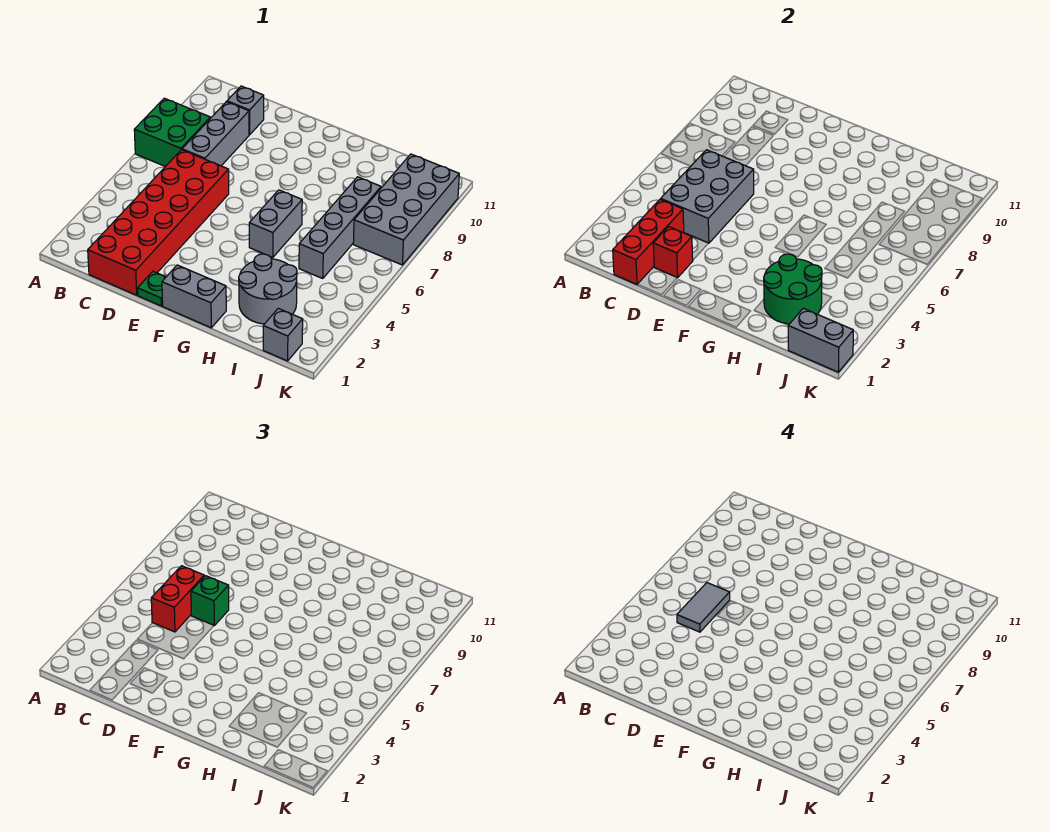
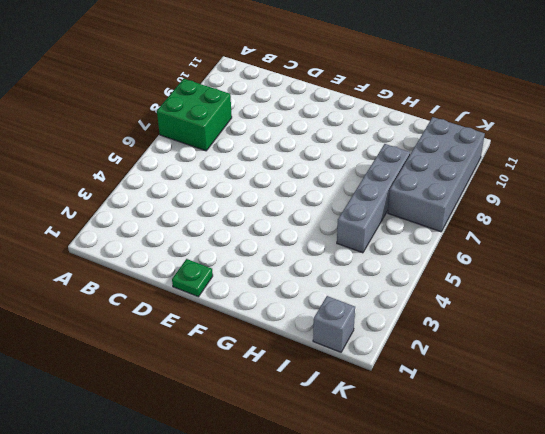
none -> red 2x6 brick [88,150,229,295]
none -> grey 1x3 brick [182,102,249,166]
none -> grey 1x1 brick [227,86,264,135]

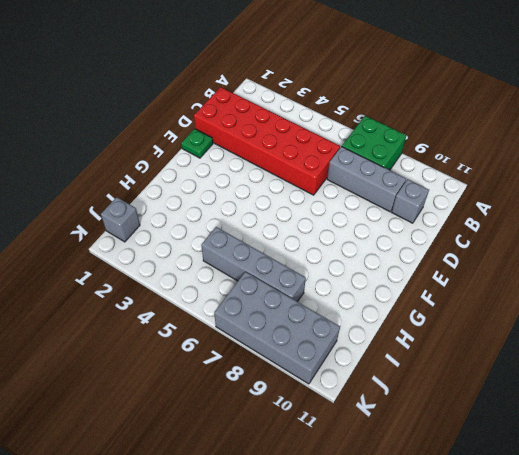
none -> grey 1x2 brick [162,265,226,328]
none -> grey 1x2 brick [249,190,302,257]
none -> grey 2x2 round brick [239,254,297,324]

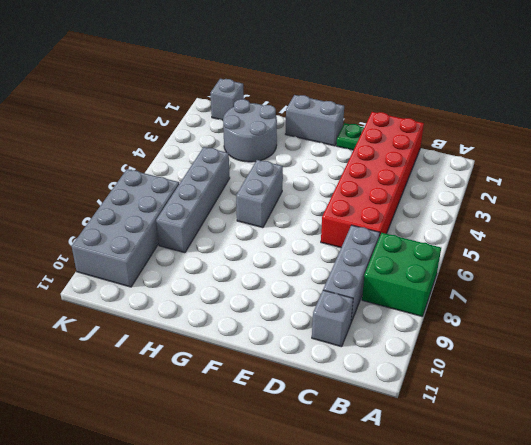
none -> red 1x3 brick [613,199,684,284]
none -> grey 2x3 brick [661,150,754,243]
none -> red 1x1 brick [653,227,693,278]

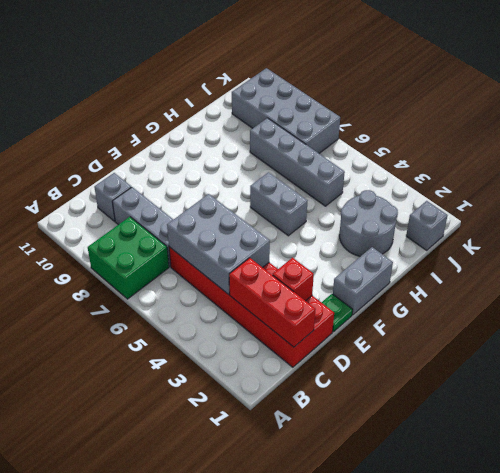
none -> green 2x2 round brick [764,254,822,324]
none -> grey 1x2 brick [788,308,853,372]
none -> red 1x2 brick [151,566,204,632]

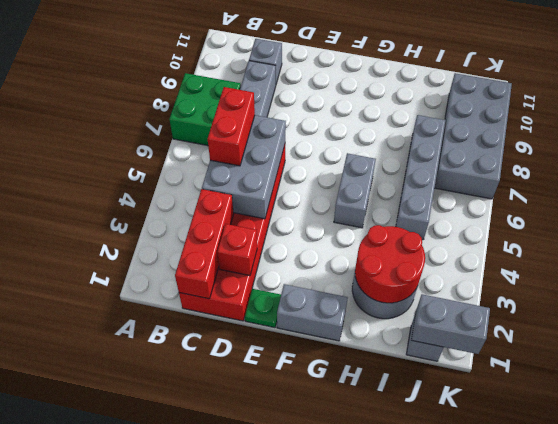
red 2x2 round brick [355,225,425,303] -> green 2x2 round brick [764,254,822,324]
none -> green 1x1 brick [191,576,229,625]
none -> grey 1x2 tile [677,583,730,632]

